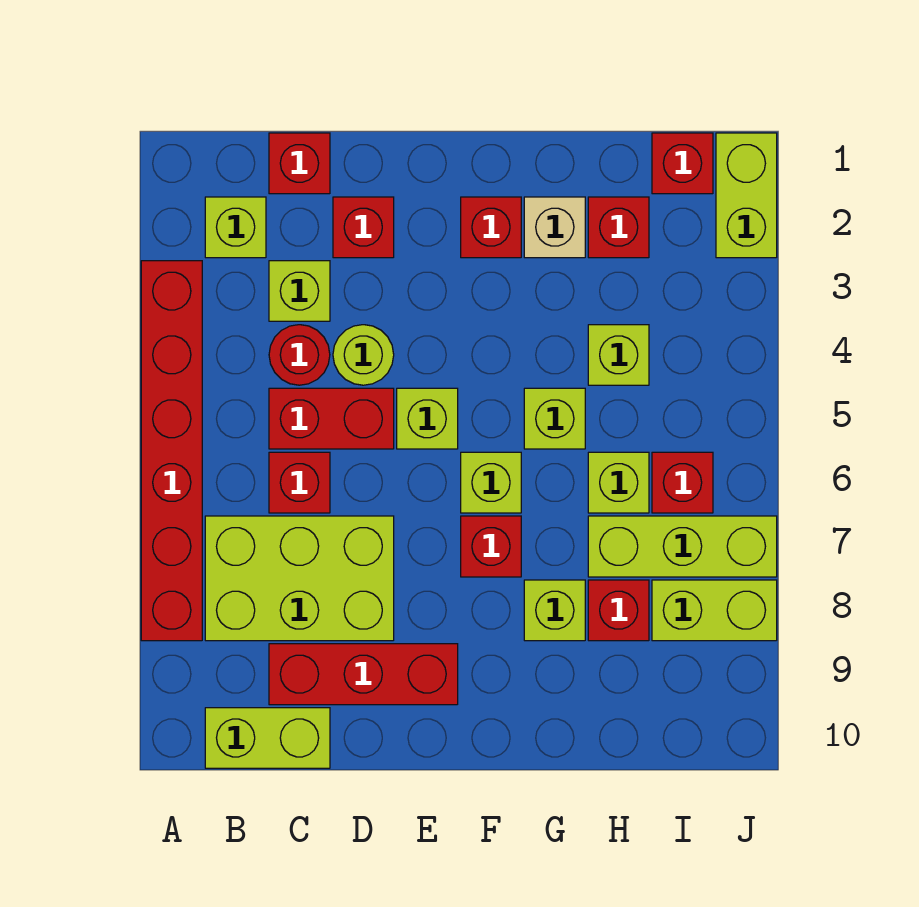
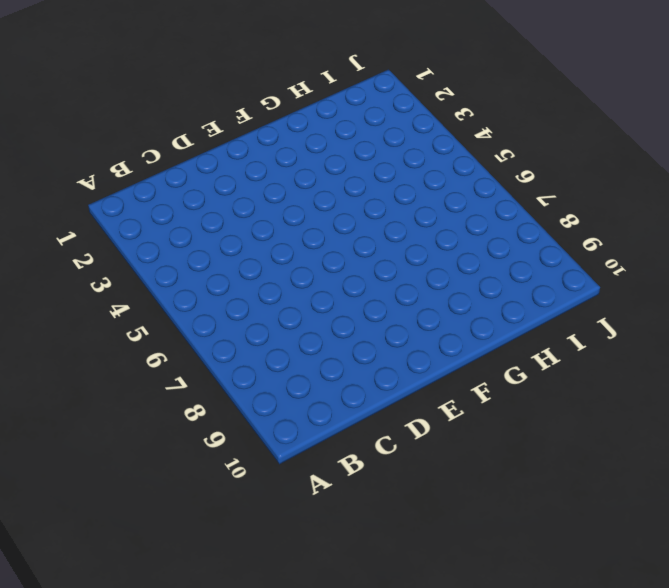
none -> red 1x6 brick [141,261,202,641]
none -> lime 1x1 brick [205,197,266,258]
none -> lime 2x3 brick [205,516,394,641]

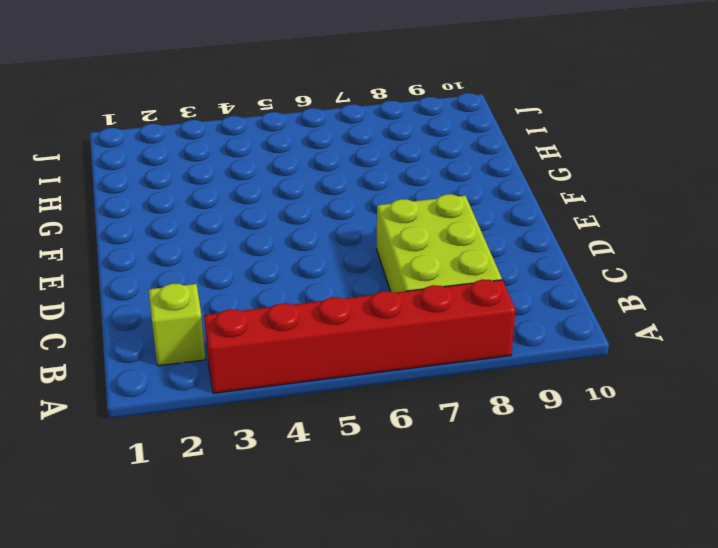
none -> lime 1x2 brick [205,708,330,768]
none -> red 1x1 brick [269,133,330,194]
none -> lime 1x1 brick [269,261,330,321]

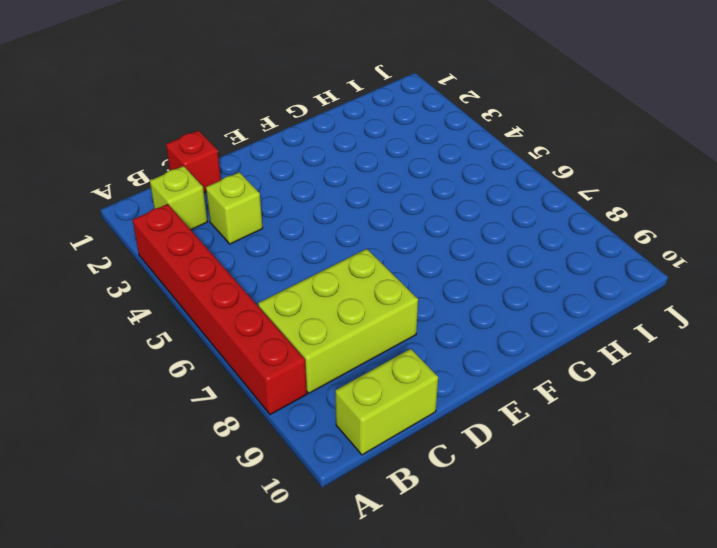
none -> red 1x1 round brick [269,325,330,385]
none -> red 1x2 brick [269,388,394,449]
none -> red 1x1 brick [269,452,330,513]

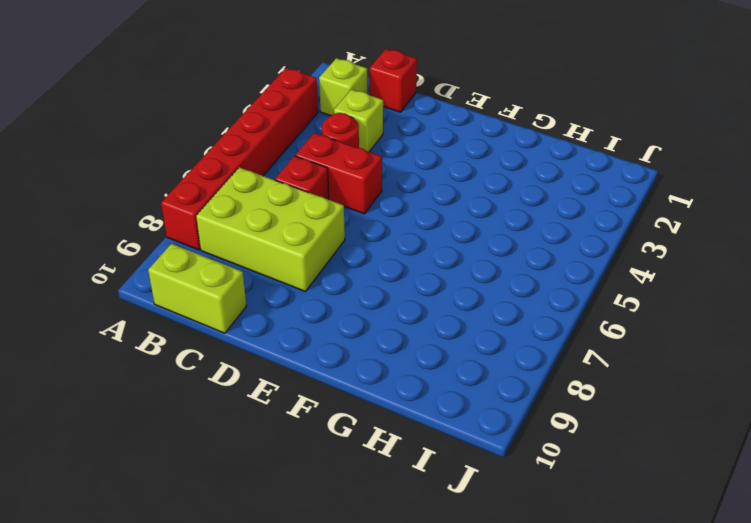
none -> red 1x3 brick [269,644,458,705]
none -> red 1x1 brick [333,197,394,258]
none -> lime 1x1 round brick [333,325,394,385]

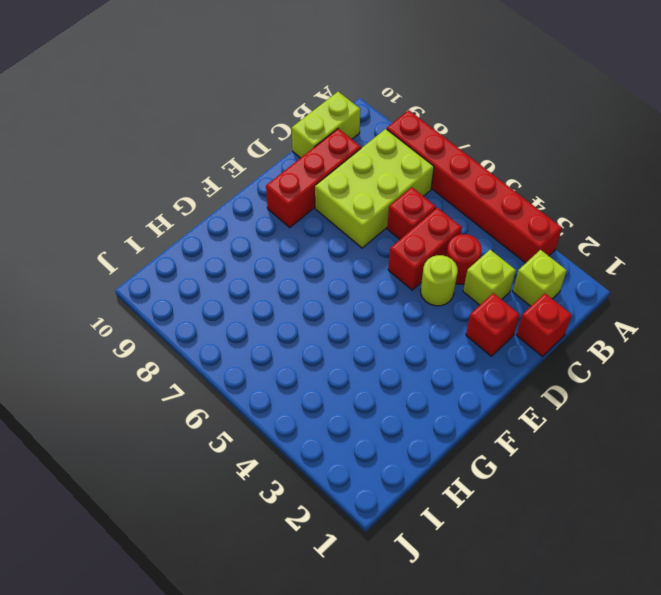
none -> lime 1x1 brick [397,388,458,449]
none -> red 1x1 brick [461,197,521,258]
none -> lime 1x1 brick [461,452,521,513]

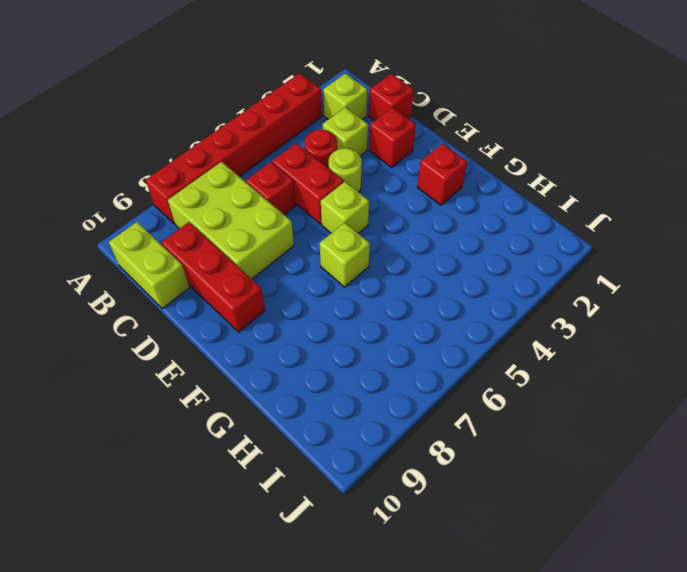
none -> red 1x1 brick [461,516,521,577]
none -> tan 1x1 brick [524,197,585,258]
none -> lime 1x1 brick [524,388,585,449]

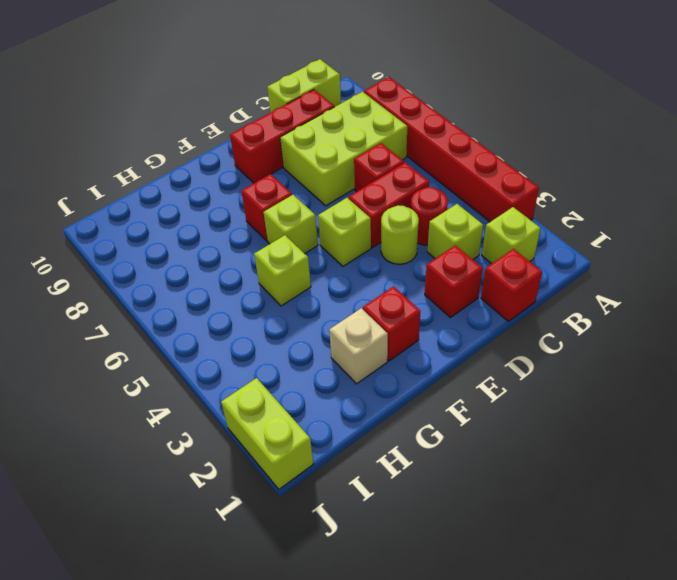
none -> lime 1x1 brick [524,580,585,641]
none -> red 1x1 brick [588,197,649,258]
none -> lime 1x1 brick [588,325,649,385]

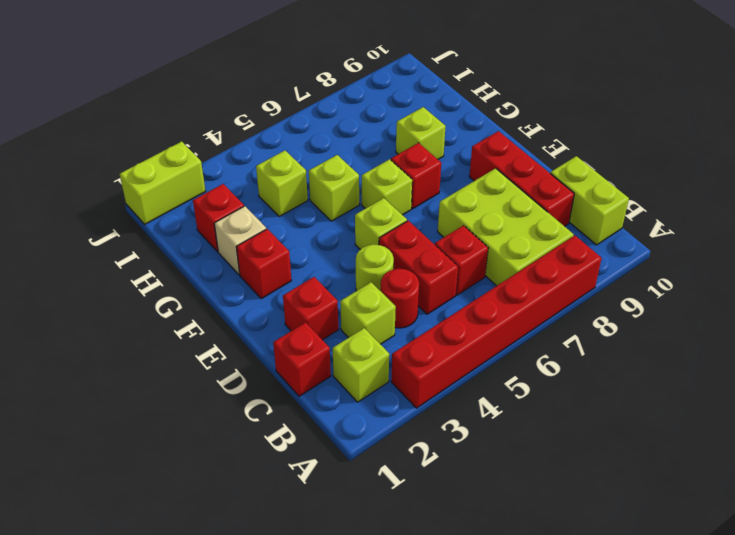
none -> lime 1x1 brick [588,452,649,513]
none -> lime 1x3 brick [588,516,777,577]
none -> red 1x1 brick [588,580,649,641]

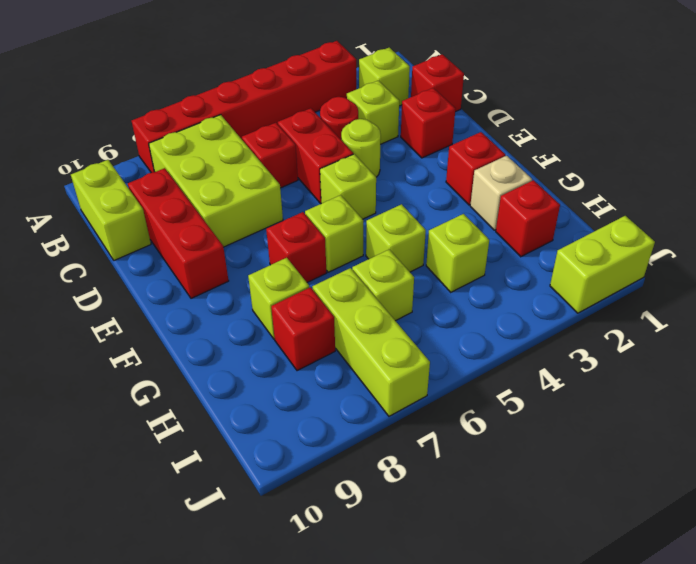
none -> red 1x1 brick [652,133,713,194]
none -> red 1x1 brick [652,452,713,513]
none -> lime 1x2 brick [652,580,777,641]

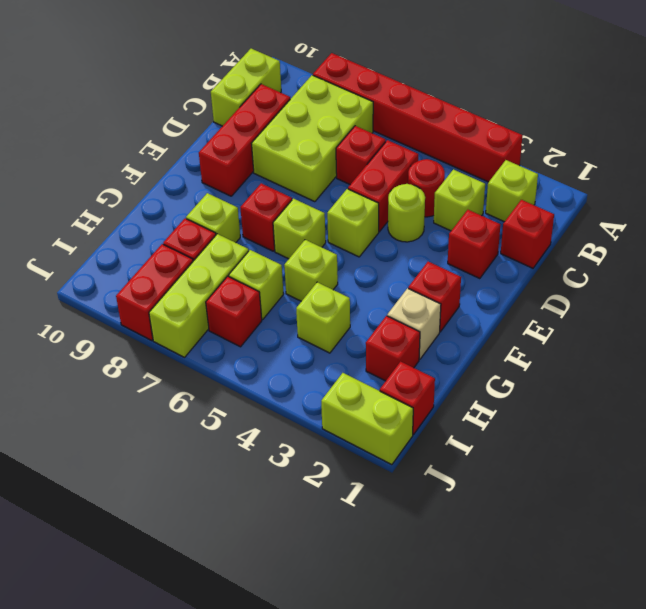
red 1x2 brick [116,244,193,341] -> lime 1x2 brick [652,580,777,641]

